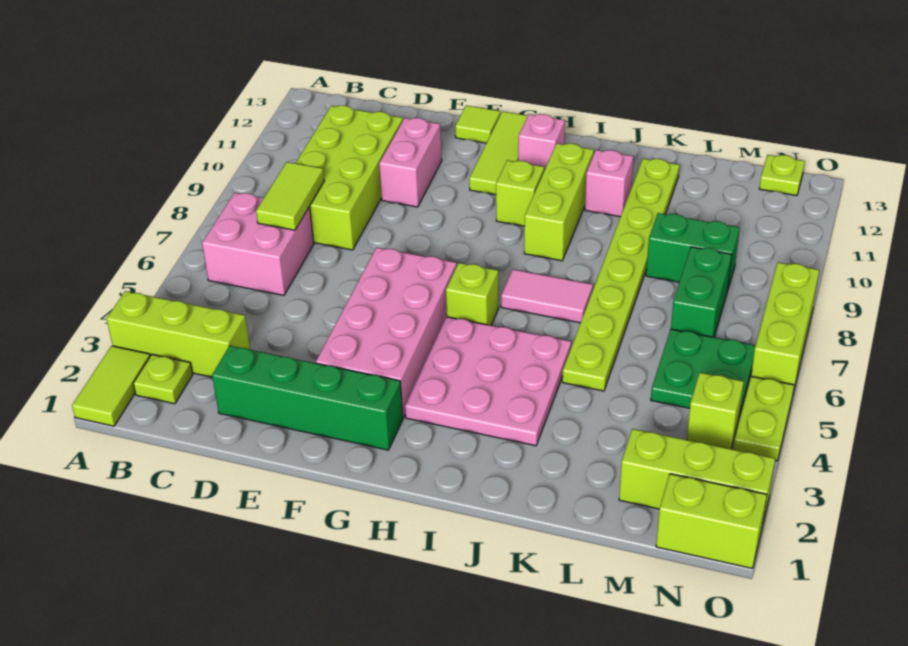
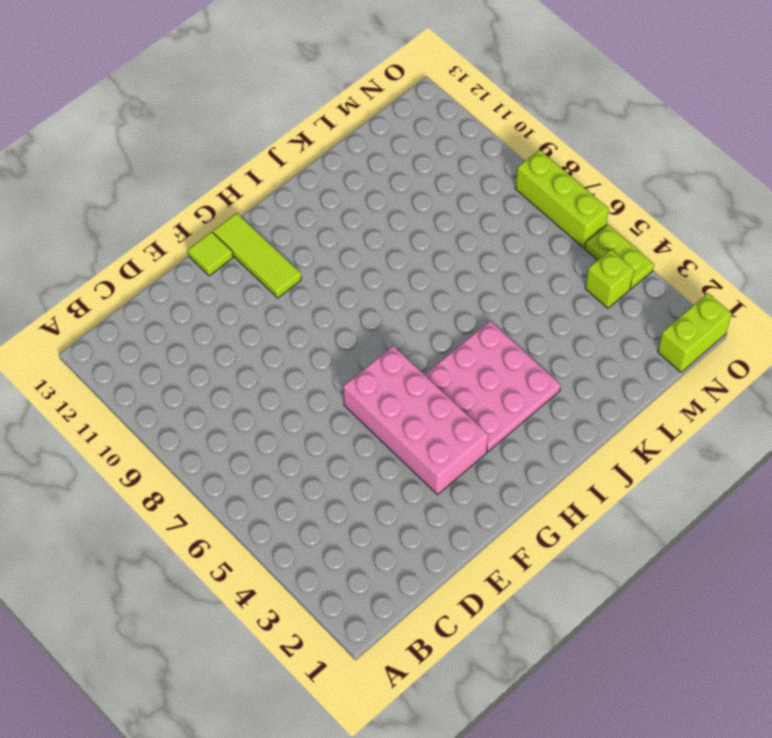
none -> lime 1x2 tile [72,346,150,426]
none -> lime 1x3 brick [107,291,250,377]
none -> lime 1x1 plate [133,354,193,404]

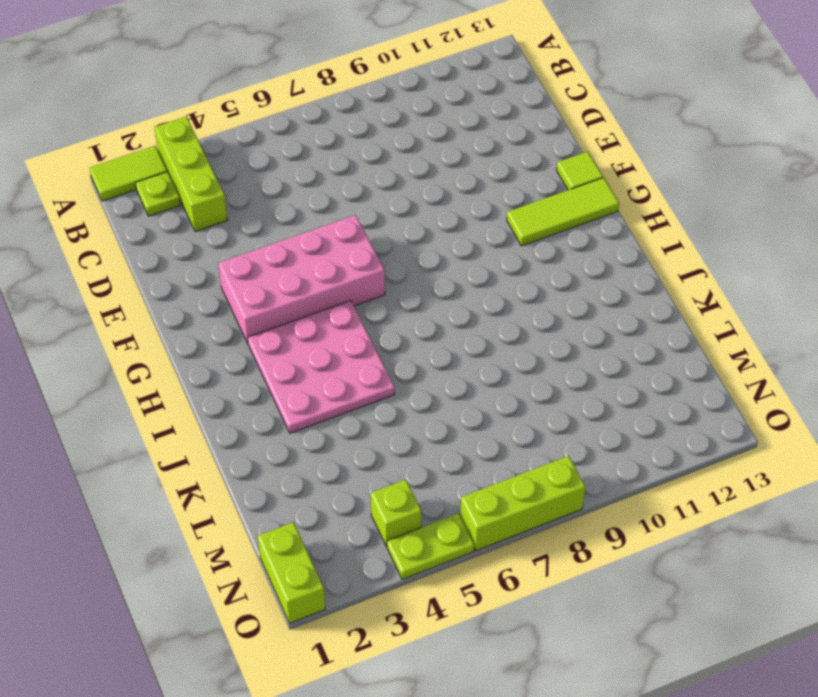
none -> pink 2x2 brick [202,193,314,295]
none -> lime 2x4 brick [296,106,403,250]
none -> green 1x4 brick [212,346,403,450]

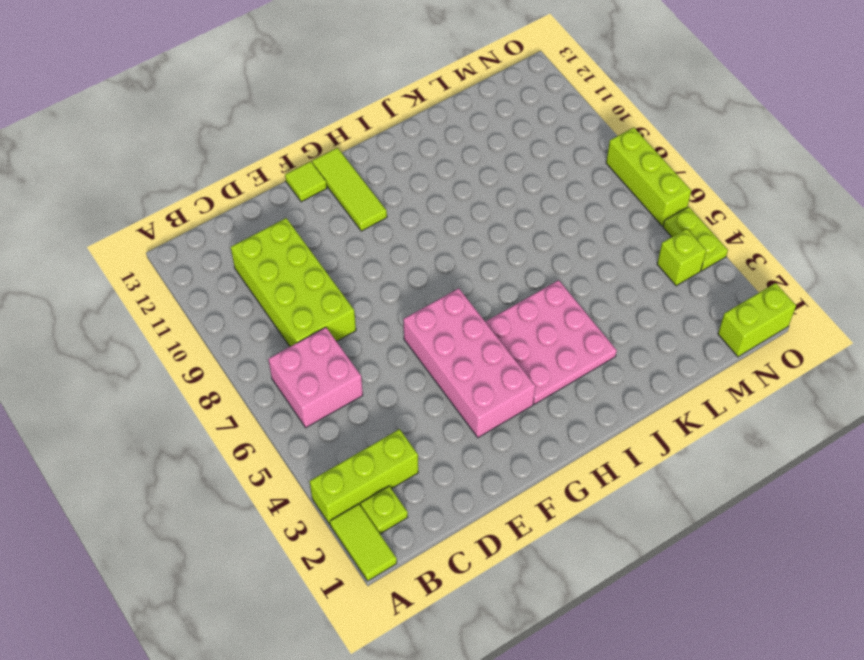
none -> green 1x4 brick [212,346,403,450]
none -> pink 1x2 brick [379,118,442,207]
none -> lime 1x1 brick [446,263,499,325]

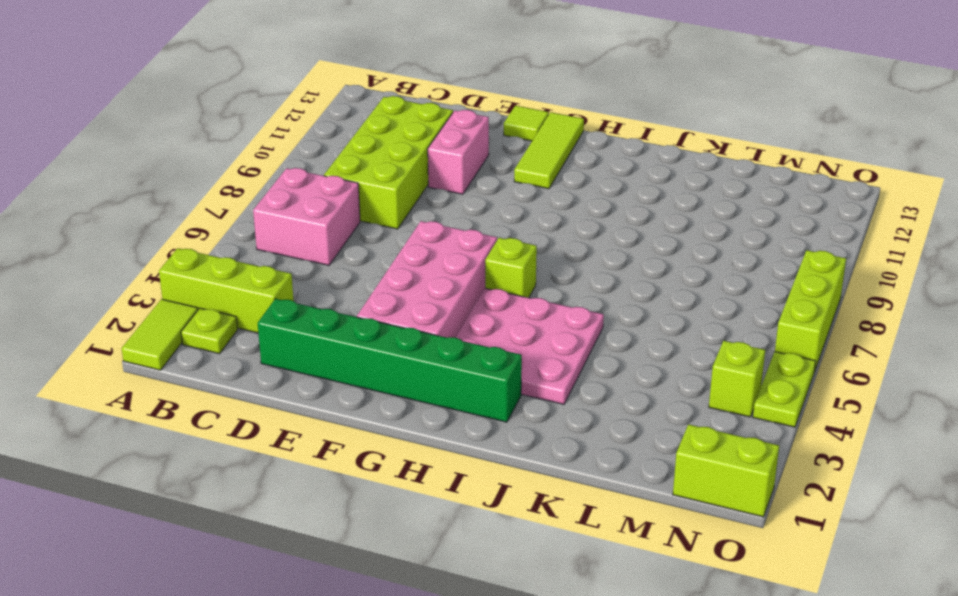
green 1x6 brick [258,299,522,422] -> green 1x4 brick [212,346,403,450]
none -> lime 1x1 brick [496,160,544,226]
none -> pink 1x1 brick [518,114,565,170]
none -> pink 1x2 tile [501,269,593,323]

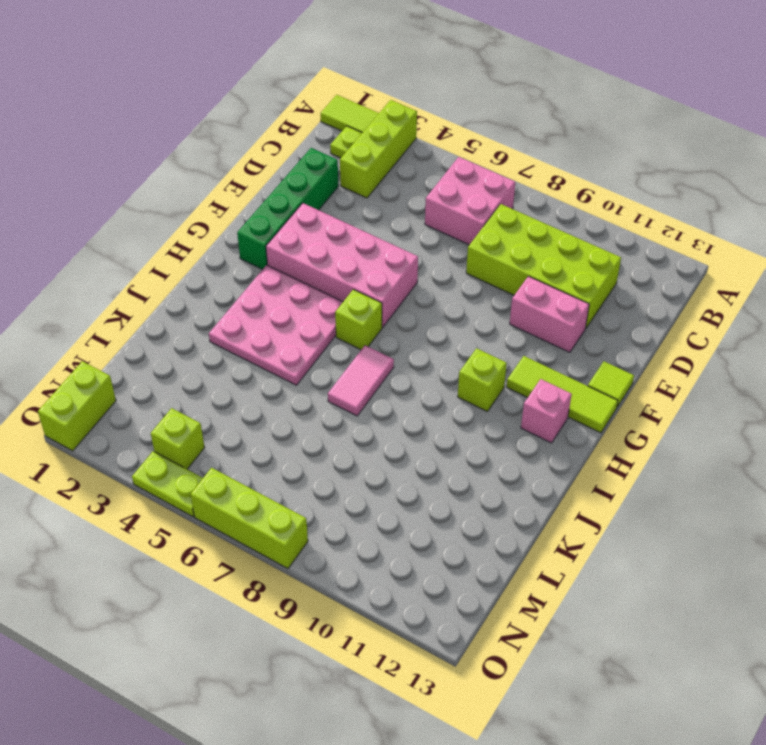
none -> lime 1x3 brick [524,143,594,261]
none -> pink 1x1 brick [585,150,633,217]
none -> lime 1x8 plate [562,159,679,391]

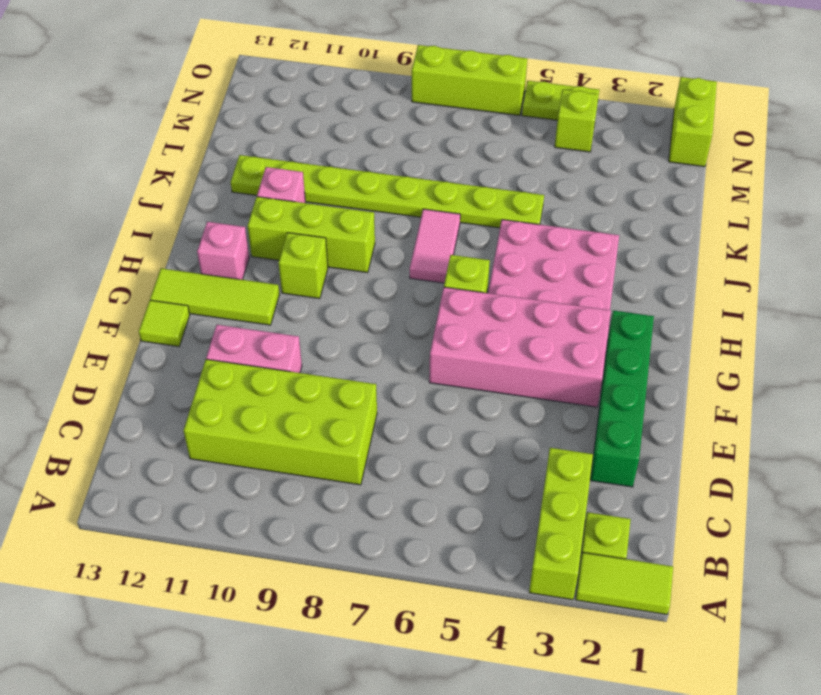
none -> pink 2x2 brick [202,193,314,295]
none -> green 1x2 brick [646,213,740,289]
none -> lime 1x3 brick [619,429,775,530]

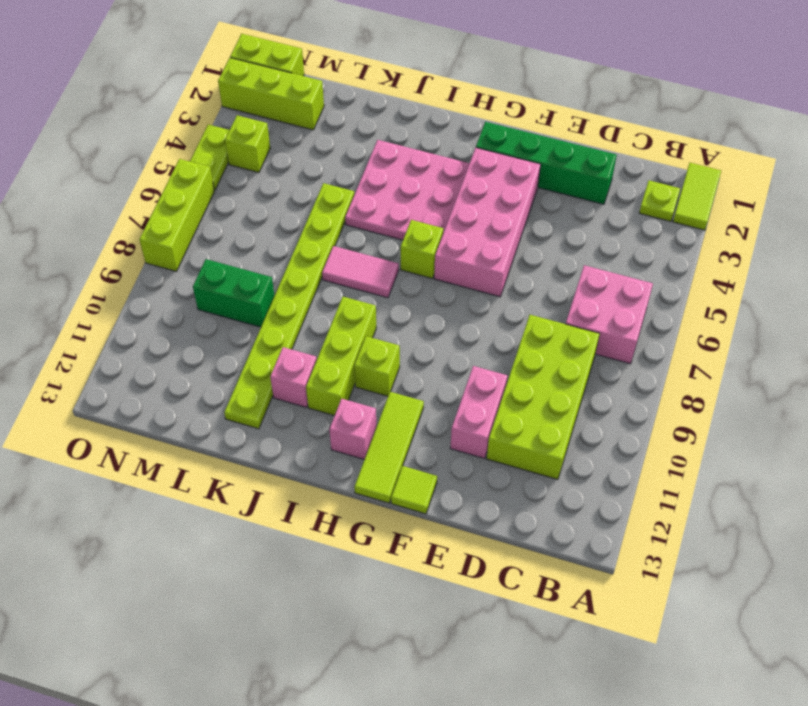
none -> lime 1x3 brick [107,291,250,377]
none -> green 2x2 plate [651,329,755,417]
none -> green 1x2 brick [671,247,732,337]

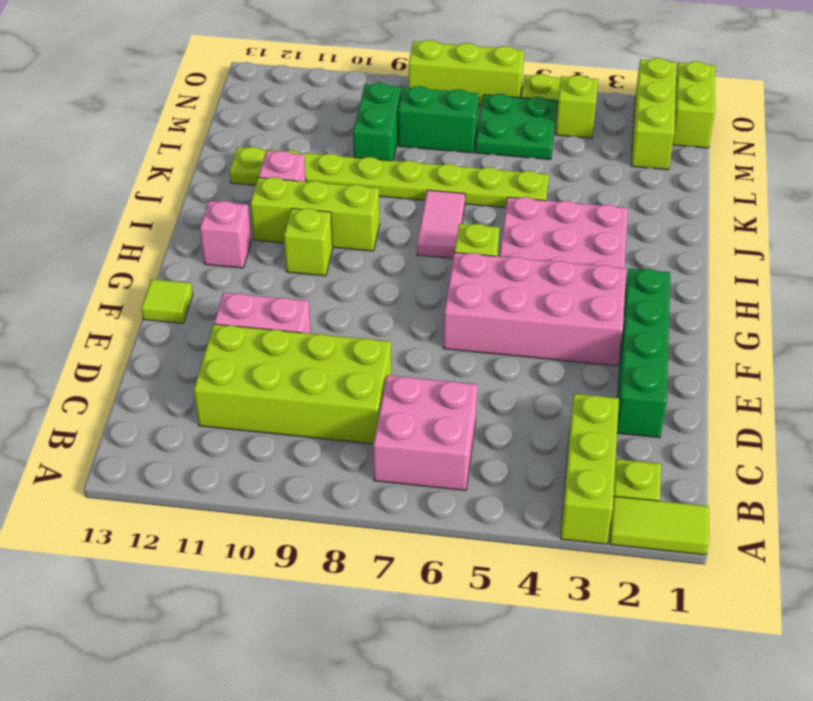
none -> lime 1x3 tile [469,111,528,195]
none -> lime 1x1 plate [759,155,805,196]
none -> lime 1x2 tile [256,162,324,230]

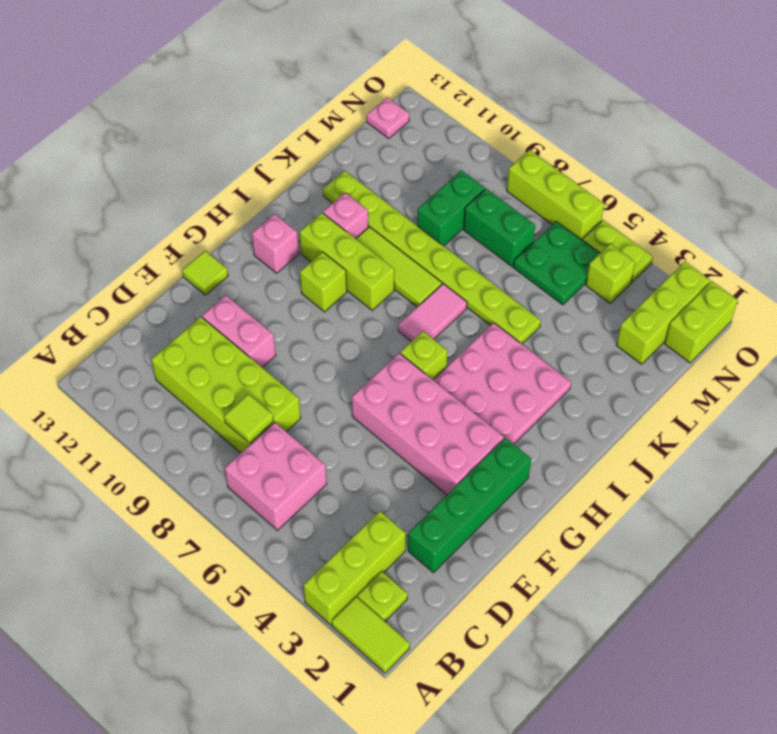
lime 1x1 tile [224,394,274,443] -> lime 1x2 tile [256,162,324,230]
lime 1x3 tile [356,227,442,307] -> lime 1x3 tile moved to [469,111,528,195]
pink 1x1 plate [367,97,409,138] -> lime 1x1 plate [759,155,805,196]

